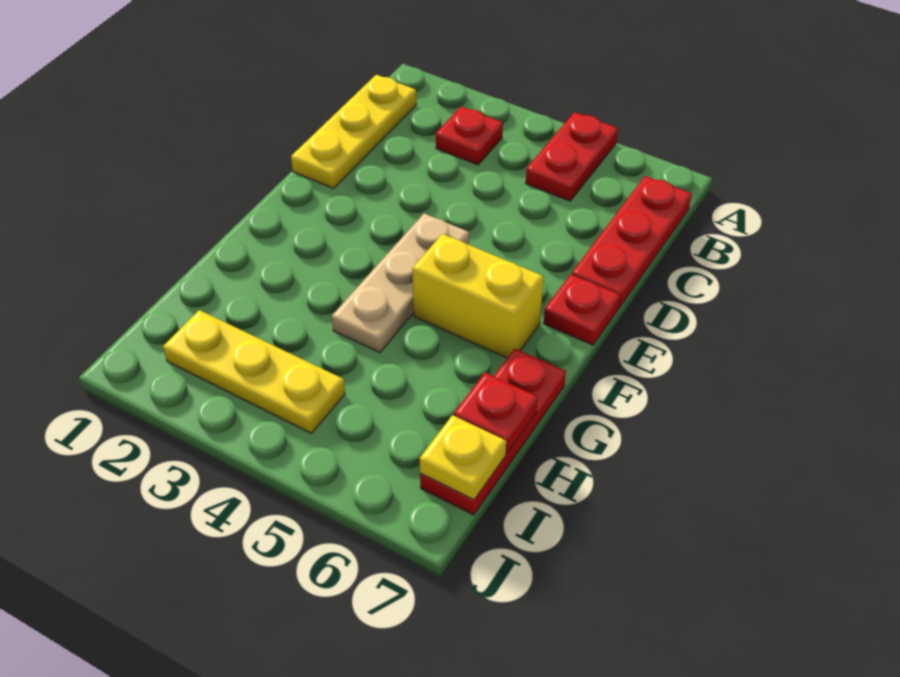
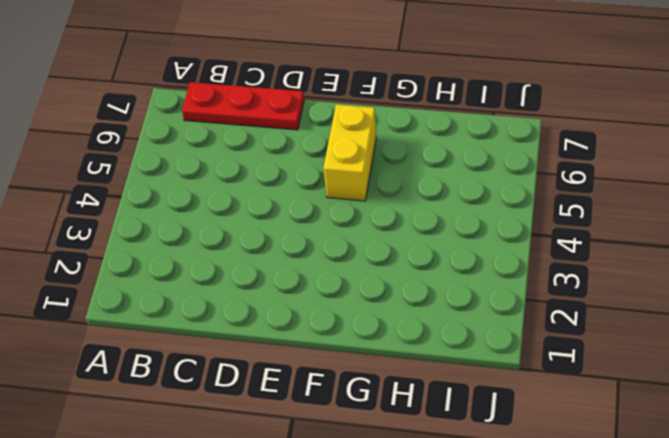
none -> red 1x2 plate [526,112,618,201]
none -> yellow 1x3 plate [291,75,416,189]

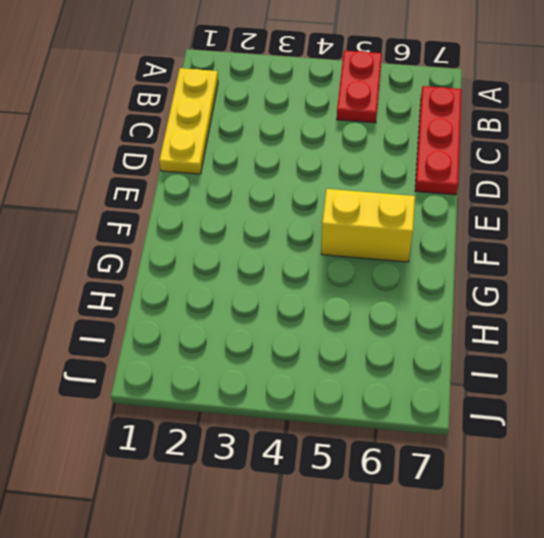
none -> red 1x1 plate [436,107,503,165]
none -> tan 1x3 plate [332,213,469,353]

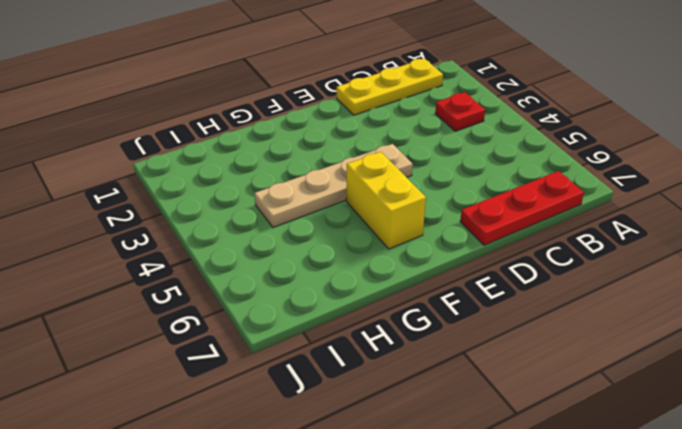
tan 1x4 plate [255,144,413,227] -> tan 1x3 plate [332,213,469,353]
none -> red 1x2 plate [526,112,618,201]
none -> red 1x1 plate [544,274,620,345]

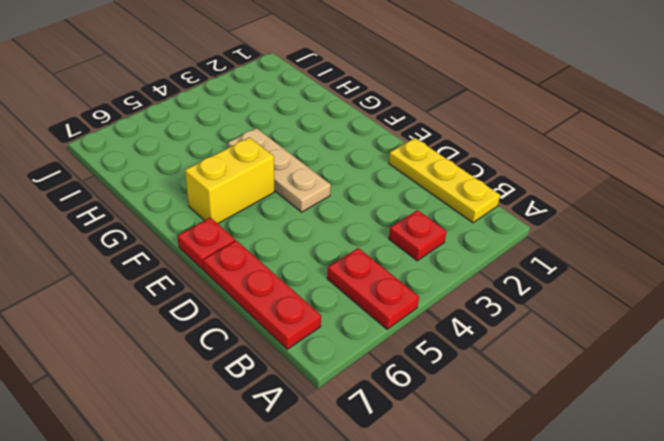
none -> red 1x3 plate [420,349,566,515]
none -> yellow 1x3 plate [163,310,345,433]

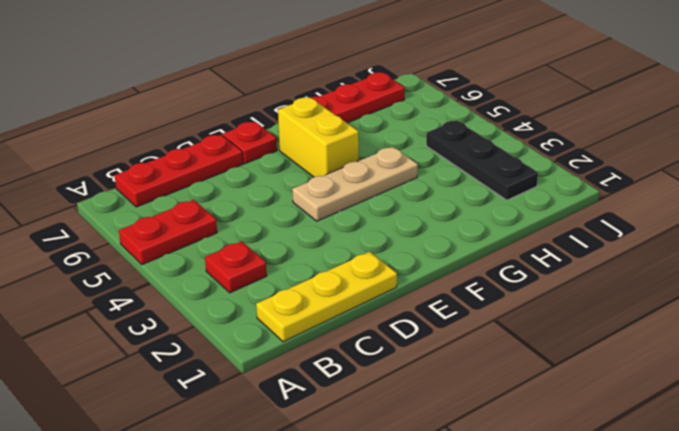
black 1x3 plate [426,120,538,200] -> yellow 1x3 plate [163,310,345,433]
none -> red 1x1 plate [454,373,538,453]
none -> yellow 1x1 plate [420,415,506,500]

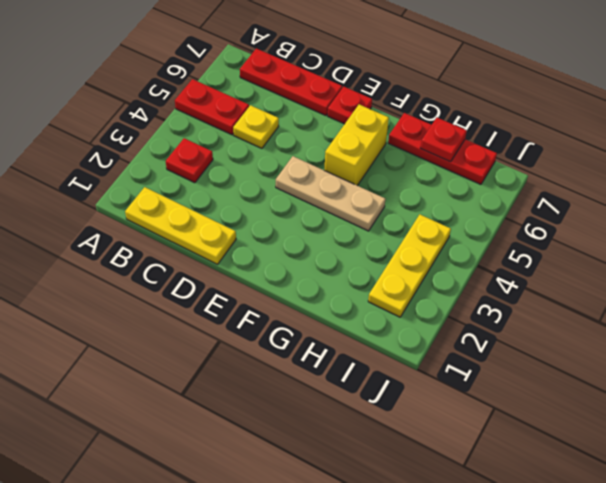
yellow 1x1 plate [233,105,279,148] -> yellow 1x1 plate moved to [420,415,506,500]

